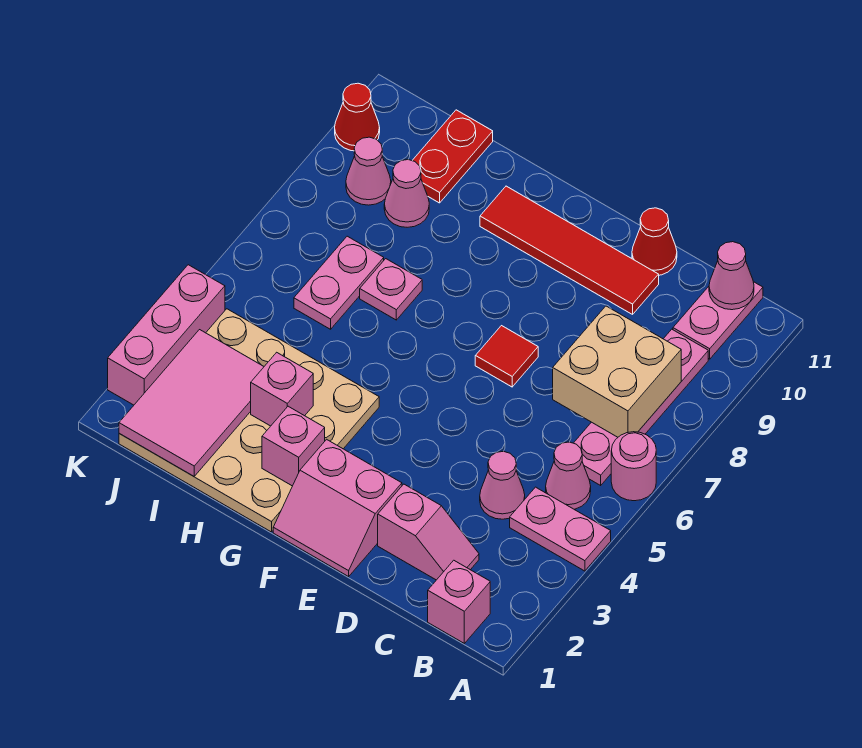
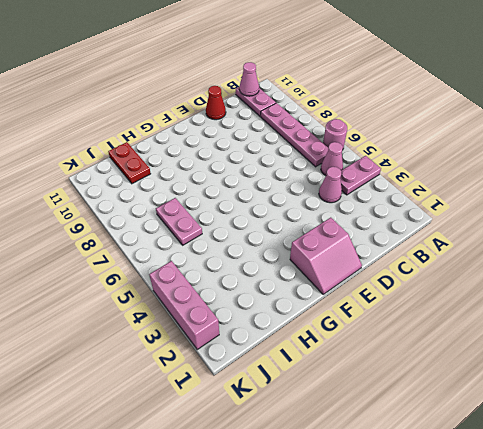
none -> pink 1x1 brick [428,560,490,643]
none -> pink 1x2 slope [378,484,479,580]
none -> red 1x4 tile [480,186,659,314]

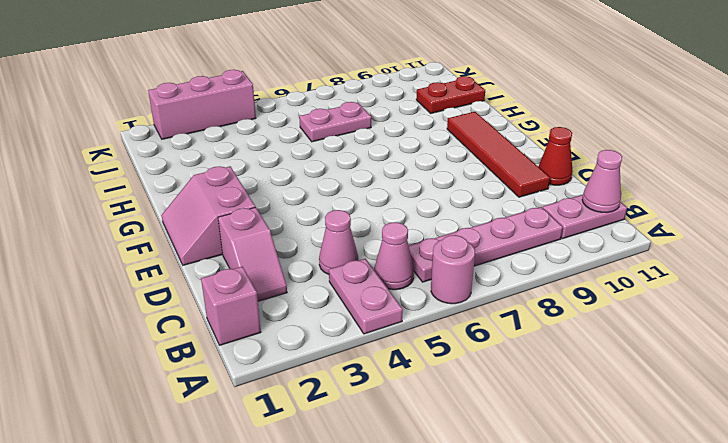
none -> red 1x1 tile [475,326,538,387]
none -> tan 4x4 plate [119,309,379,532]
none -> pink 1x1 plate [360,259,422,320]

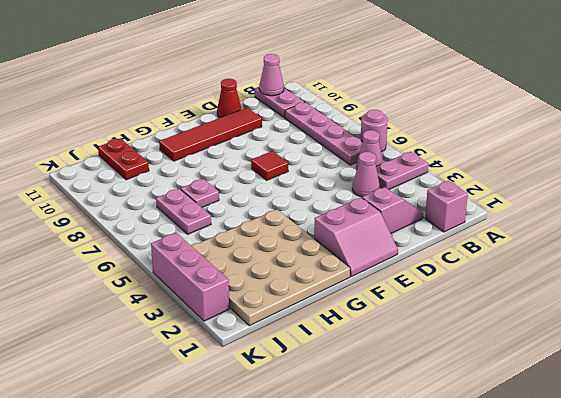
none -> pink 1x1 cone [384,160,429,227]
none -> pink 1x1 cone [346,137,391,205]
none -> red 1x1 cone [335,83,380,151]

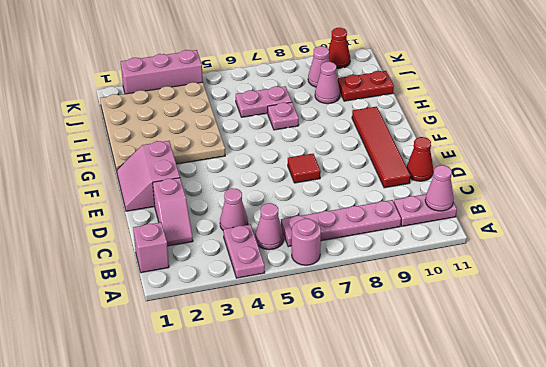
none -> tan 2x2 brick [553,306,681,437]
none -> pink 1x1 brick [262,406,325,486]
none -> pink 1x1 brick [251,352,313,426]

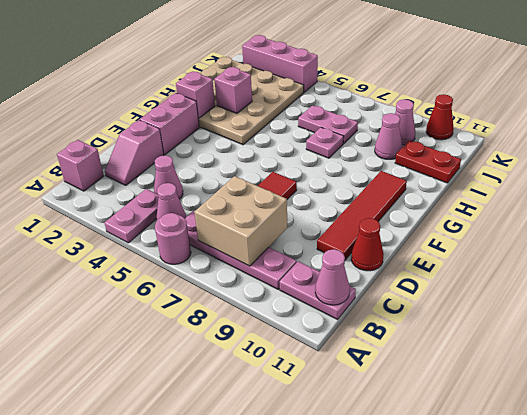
none -> pink 2x3 tile [119,330,264,476]

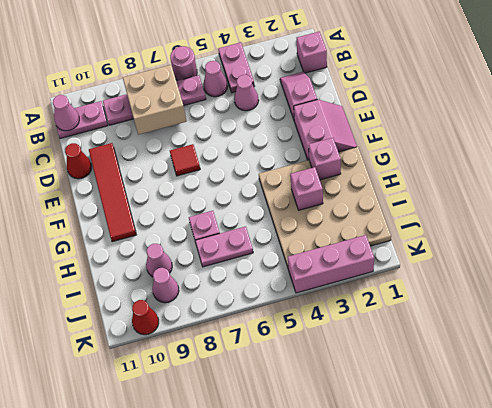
none -> red 1x2 plate [412,110,493,203]
none -> pink 2x3 tile [119,330,264,476]

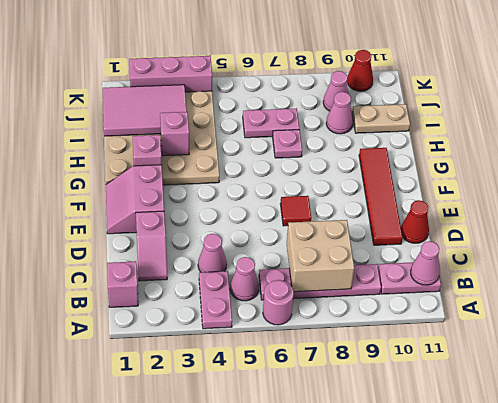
tan 1x2 plate [352,104,410,133] -> red 1x2 plate [412,110,493,203]

